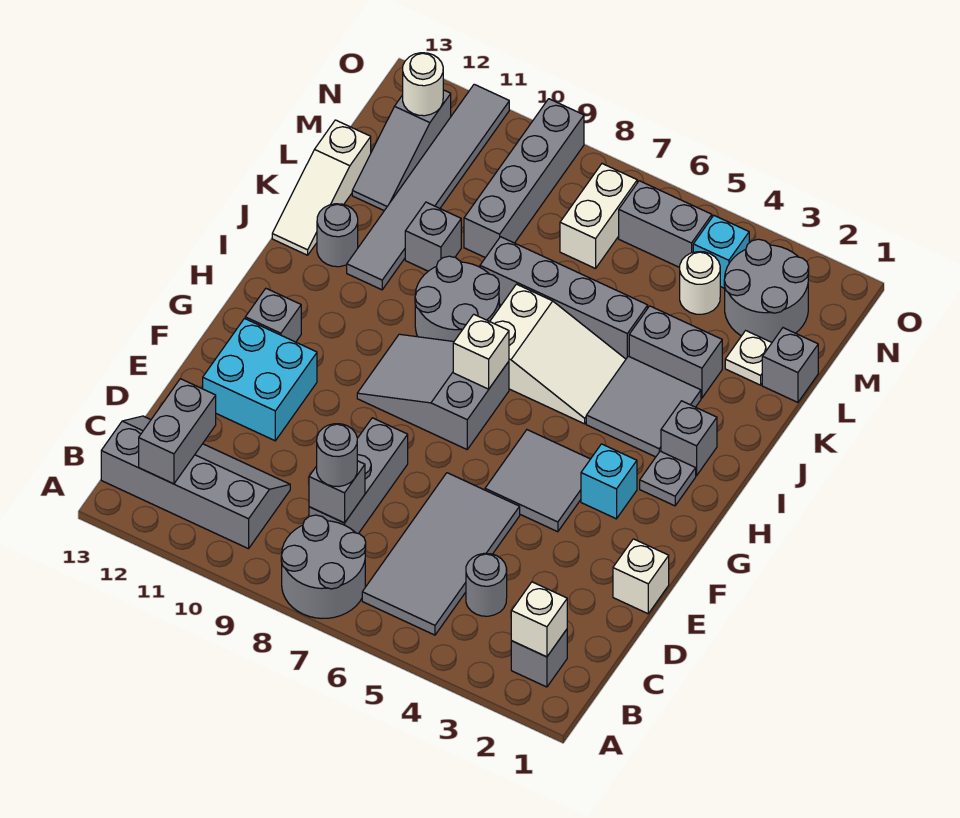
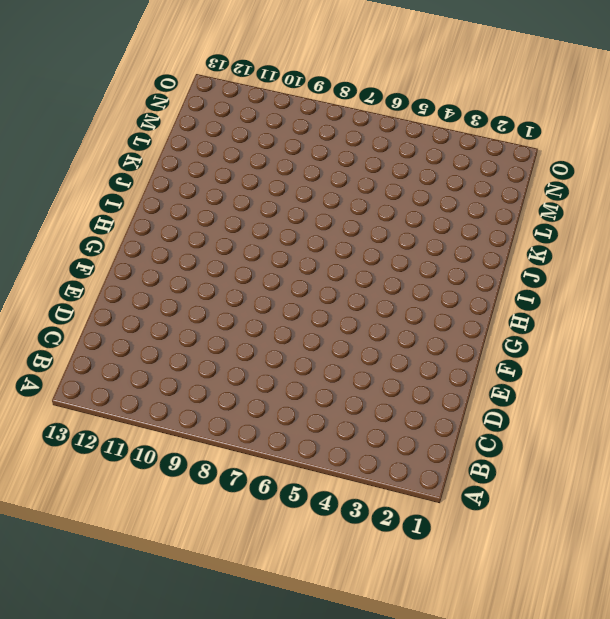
none -> grey 2x2 round brick [281,515,366,619]
none -> grey 1x1 brick [511,630,567,687]
none -> grey 2x4 tile [362,473,520,635]
none -> grey 2x4 slope [101,416,290,549]

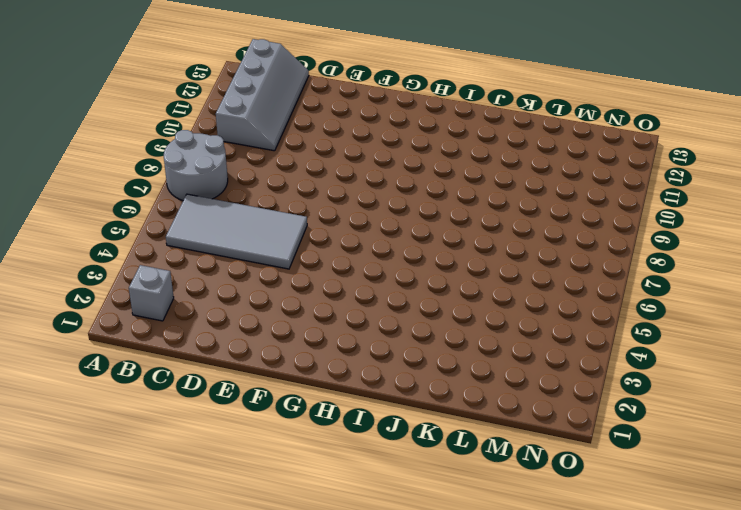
none -> grey 1x1 round brick [466,553,507,616]
none -> grey 1x3 brick [309,418,408,534]
none -> white 1x1 brick [613,539,669,614]
none -> cyan 2x2 brick [203,319,317,441]

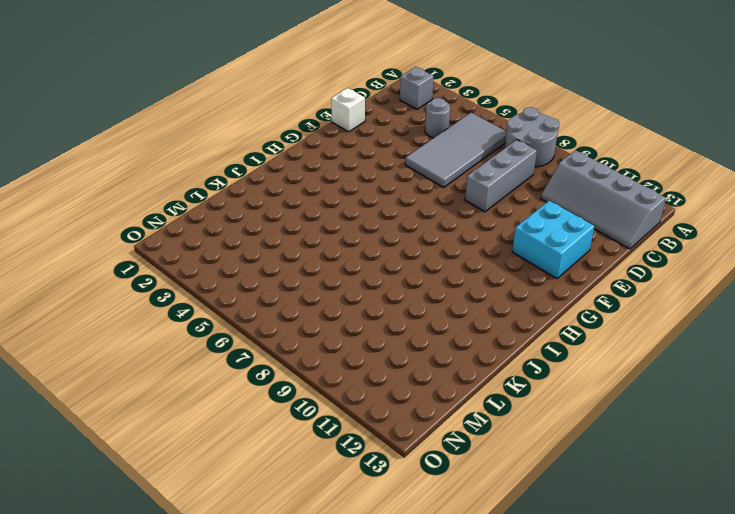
none -> grey 2x2 tile [485,430,590,532]
none -> cyan 1x1 brick [581,444,637,519]
none -> grey 2x3 slope [357,334,509,449]
none -> grey 1x1 brick [245,289,301,342]

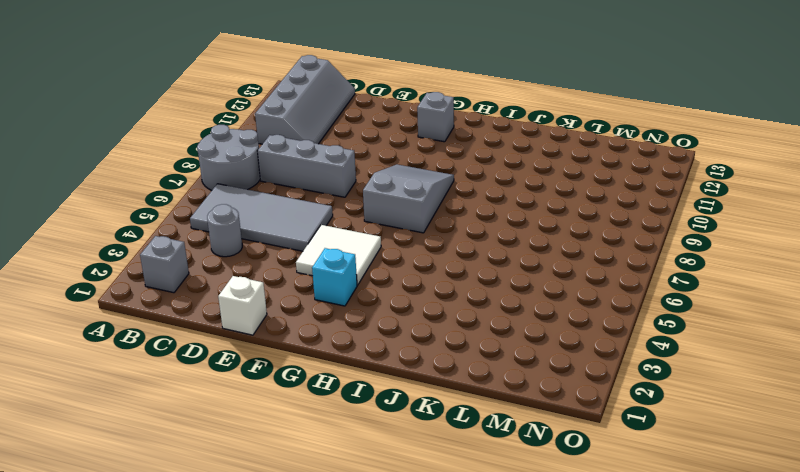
white 2x2 tile [296,225,381,285] -> grey 2x2 tile [485,430,590,532]
none -> cyan 2x2 brick [203,319,317,441]
none -> grey 1x1 plate [640,451,696,506]
none -> grey 1x1 brick [661,401,717,476]
none -> grey 2x2 tile [586,356,701,457]

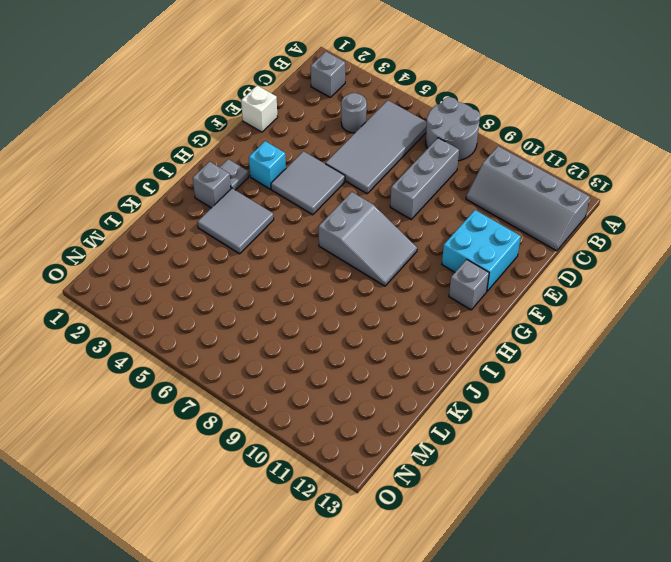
none -> white 2x3 slope [490,284,626,424]
none -> grey 2x2 round brick [415,256,499,341]
none -> grey 1x6 tile [347,84,509,290]
none -> grey 1x1 round brick [317,204,358,267]

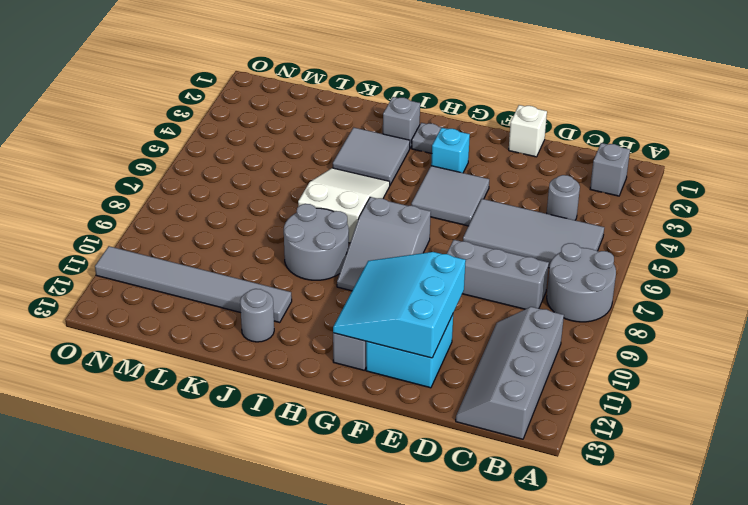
cyan 3x3 slope [333,252,466,358] -> none
none -> white 1x3 slope [272,120,371,255]
none -> grey 1x2 brick [629,306,722,398]
none -> grey 1x4 brick [480,237,648,359]
none -> grey 1x1 brick [405,202,461,271]

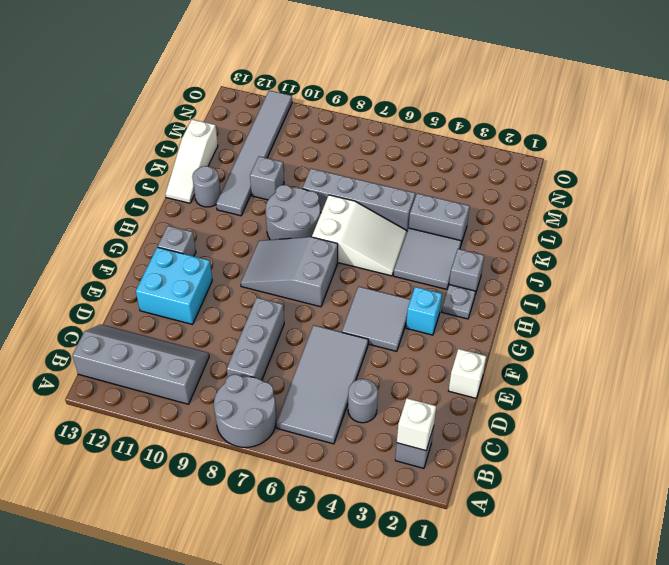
none -> grey 1x1 brick [762,328,818,402]
none -> white 1x1 plate [725,331,772,385]
none -> grey 1x4 brick [464,99,584,258]
none -> grey 1x3 slope [352,90,451,211]

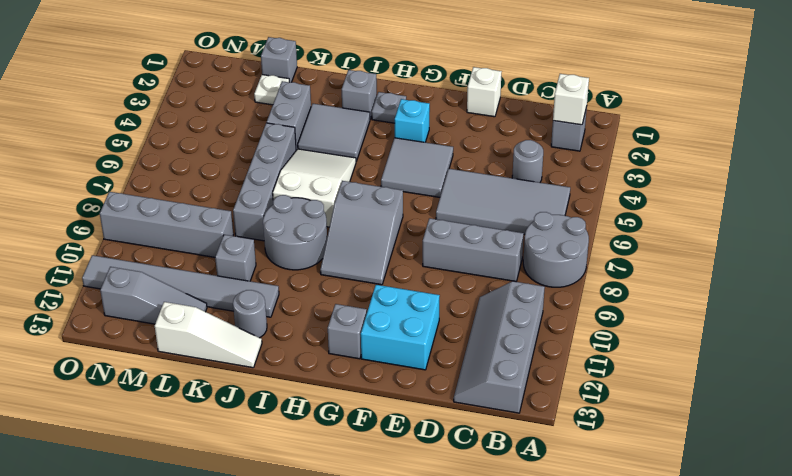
none -> grey 2x2 round brick [724,239,809,342]
none -> white 1x1 round brick [680,252,720,314]
none -> white 1x2 brick [560,164,637,269]
none -> cyan 1x1 brick [693,216,749,288]

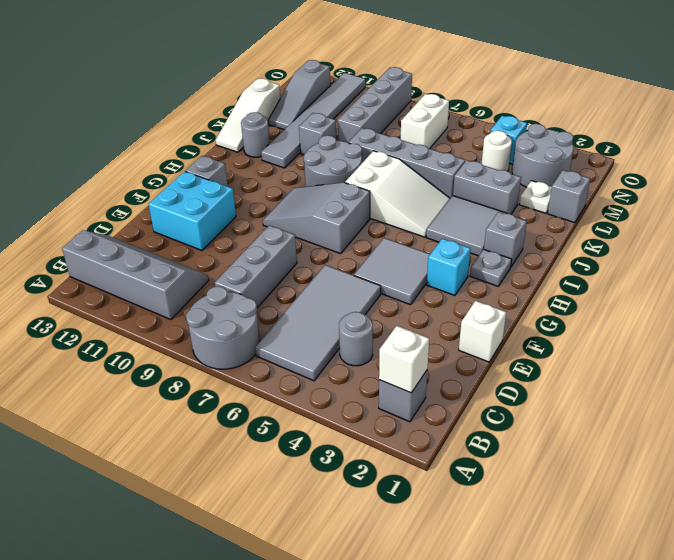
none -> grey 1x2 brick [619,181,712,268]
none -> grey 1x2 brick [139,379,216,484]
none -> grey 1x1 brick [309,461,365,523]
none -> white 1x1 brick [453,314,509,389]

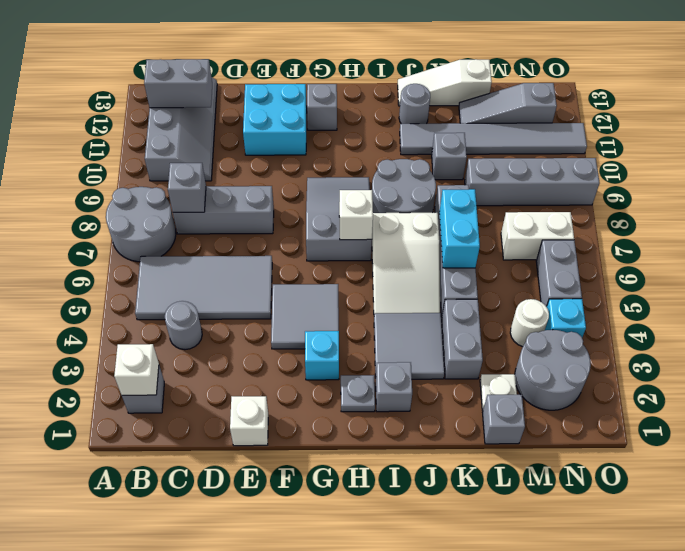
cyan 1x2 brick [439,189,480,268] -> none
none -> white 1x1 round brick [403,53,443,116]
none -> grey 1x1 round brick [317,424,357,487]

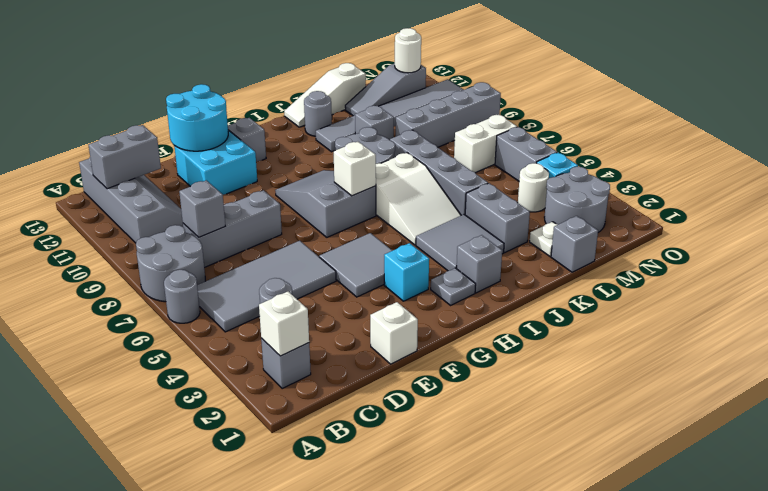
grey 1x1 round brick [164,270,200,323] -> grey 1x1 round brick moved to [317,424,357,487]
cyan 2x2 round brick [166,84,228,151] -> none

